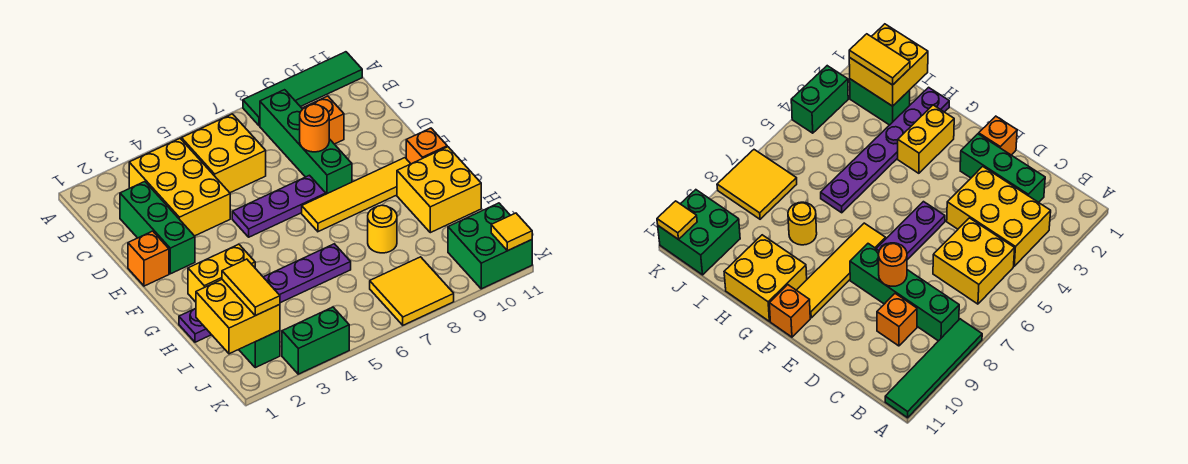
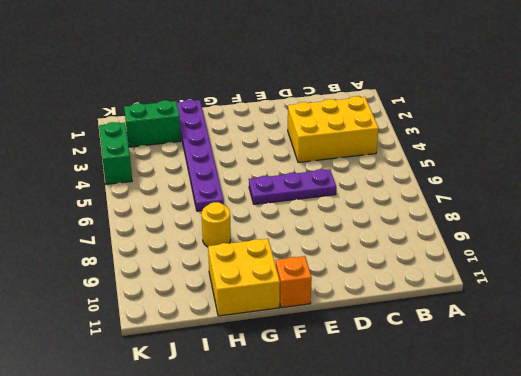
purple 1x3 plate [249,169,336,204] -> purple 1x3 plate turned to [232,175,326,237]
none -> green 1x4 tile [243,52,362,126]
none -> yellow 2x2 brick [181,114,266,193]
none -> green 1x4 brick [260,90,352,194]

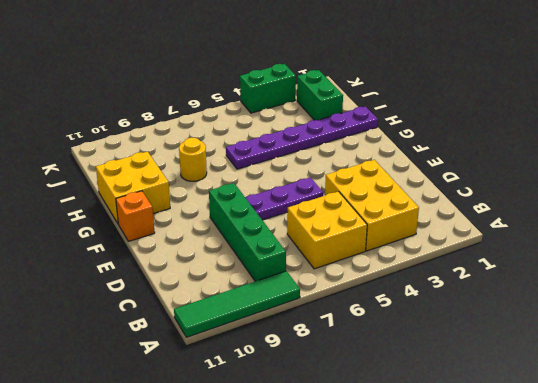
none -> green 1x3 brick [120,182,195,274]
none -> orange 1x1 brick [303,96,344,144]
none -> orange 1x1 brick [128,231,169,286]

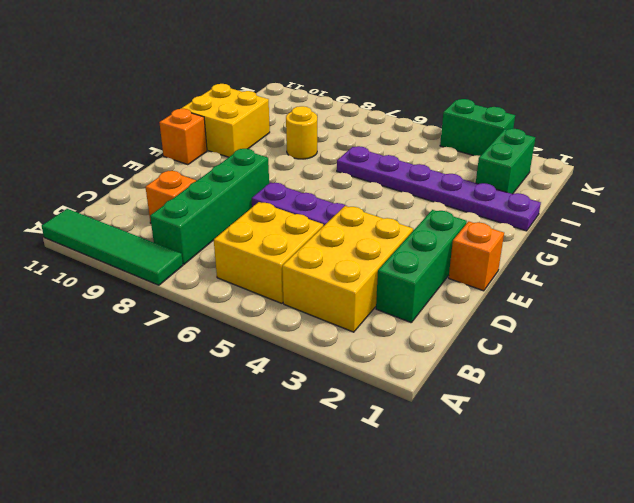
none -> yellow 1x4 tile [302,158,410,232]
none -> yellow 1x2 brick [188,244,255,302]
none -> yellow 2x2 tile [370,257,454,325]

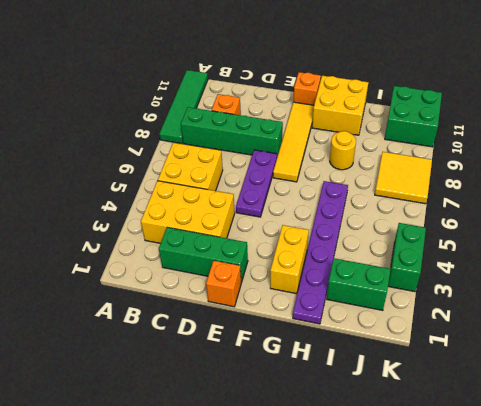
none -> orange 1x1 round brick [300,104,329,152]
none -> yellow 2x2 brick [196,280,280,354]
none -> yellow 1x1 tile [491,213,532,251]

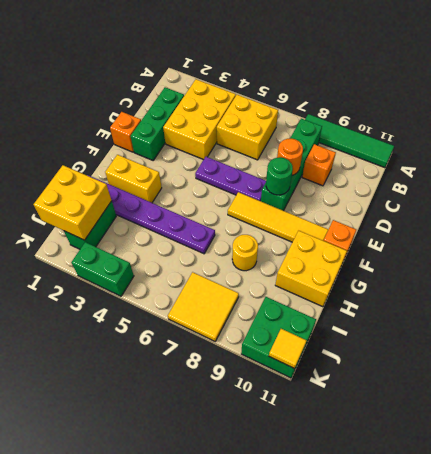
green 1x1 round brick [266,157,293,195] -> none
none -> yellow 1x2 tile [222,259,280,316]

